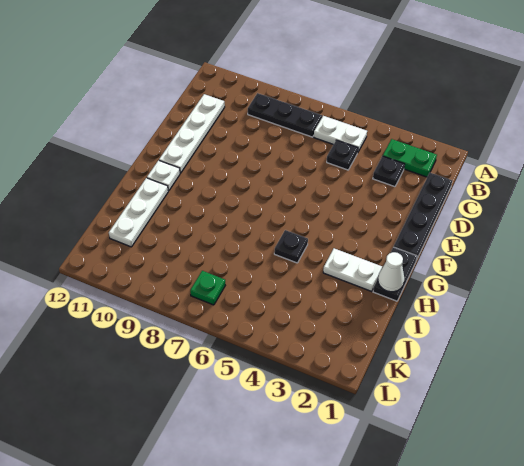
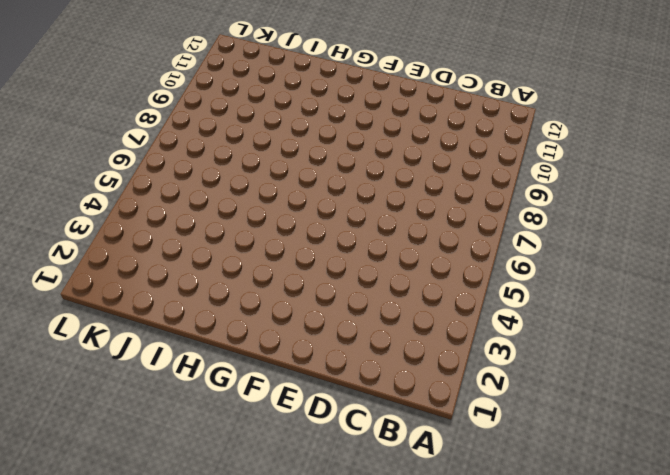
none -> green 1x2 plate [383,139,437,177]
none -> white 1x2 plate [314,116,367,152]
none -> black 1x3 plate [248,93,322,137]

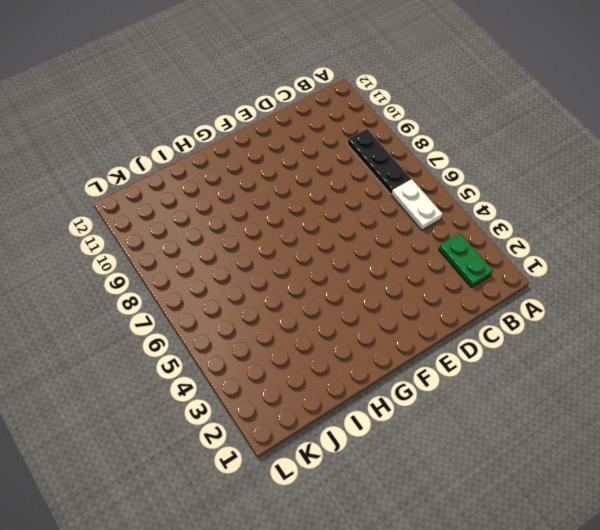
none -> black 1x4 plate [394,173,452,260]
none -> black 1x1 plate [373,156,405,187]
none -> black 1x1 plate [327,140,358,170]

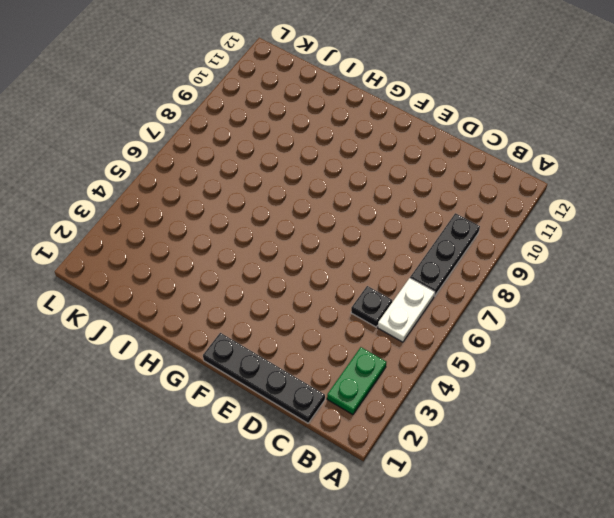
none -> black 1x1 plate [373,156,405,187]
none -> white 1x4 plate [159,94,225,173]
none -> black 1x2 plate [373,247,417,301]

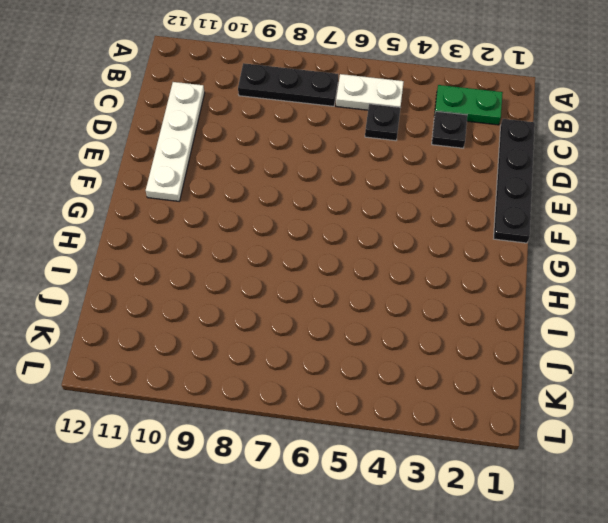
none -> black 1x2 plate [373,247,417,301]
none -> white 1x1 plate [147,160,180,191]
none -> white 1x2 plate [323,248,382,292]

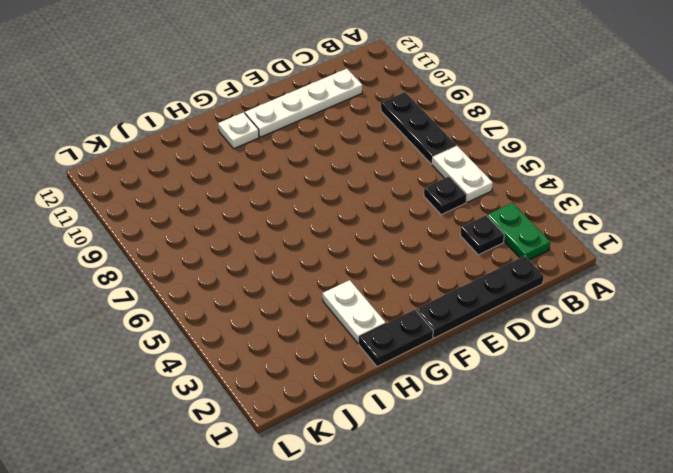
none -> black 1x1 plate [274,230,308,263]
none -> white 1x3 plate [109,178,168,247]
none -> green 1x1 plate [190,271,225,305]

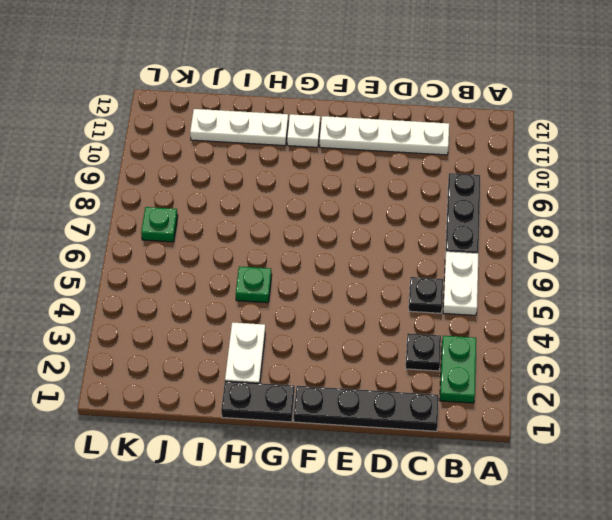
green 1x1 plate [236,266,272,303] -> black 1x1 plate [274,230,308,263]
none -> white 1x1 cone [378,252,404,292]

